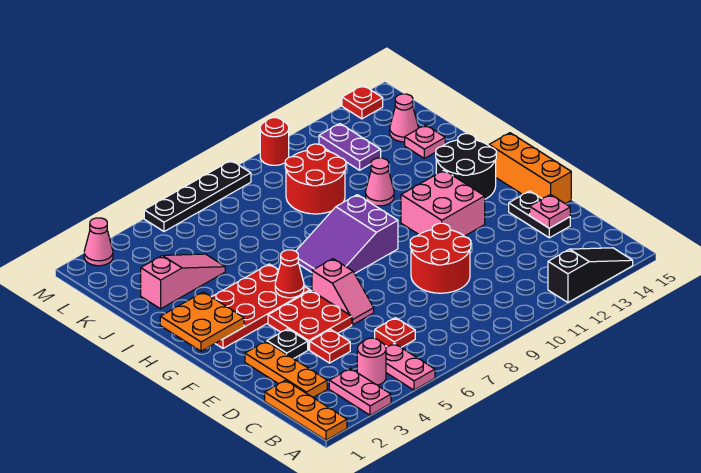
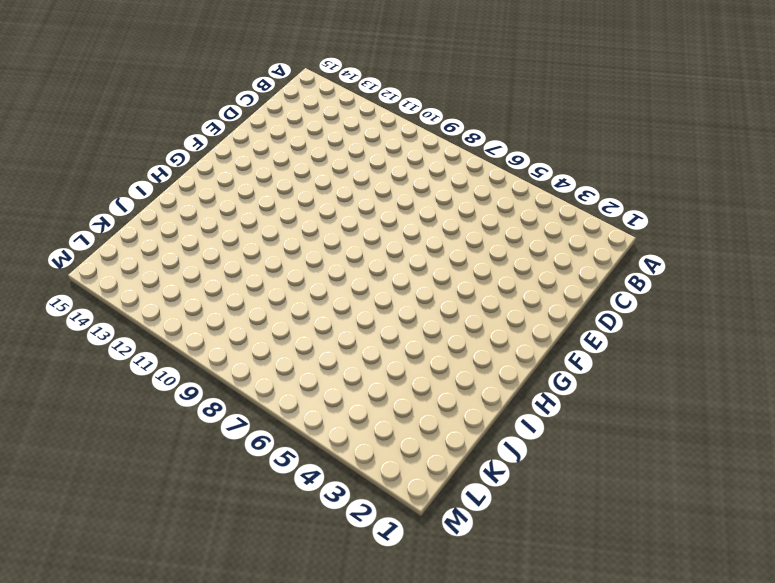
none -> orange 1x3 plate [265,380,347,440]
none -> pink 1x2 plate [329,368,391,415]
none -> pink 1x2 plate [386,343,435,390]
none -> black 1x3 slope [548,248,633,302]

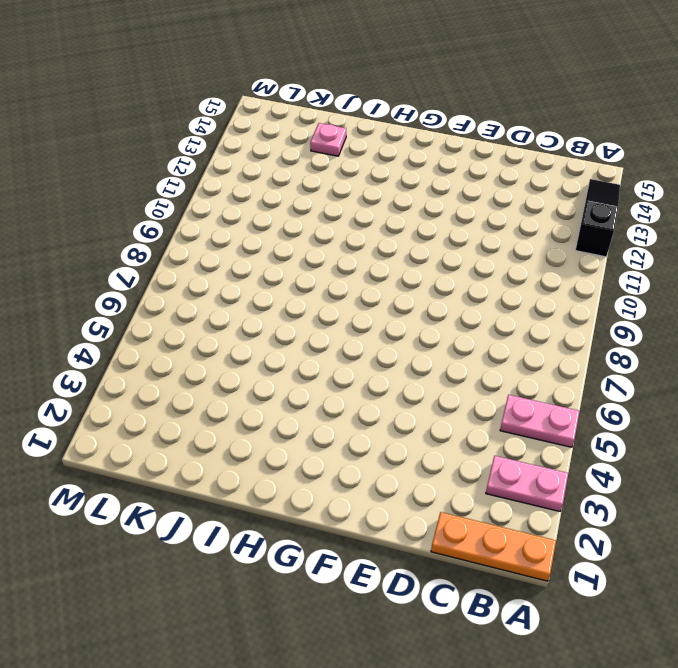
none -> pink 1x1 round brick [357,338,386,385]
none -> orange 1x3 plate [245,341,327,397]
none -> red 1x1 plate [375,318,415,347]
none -> red 1x1 plate [310,329,350,363]

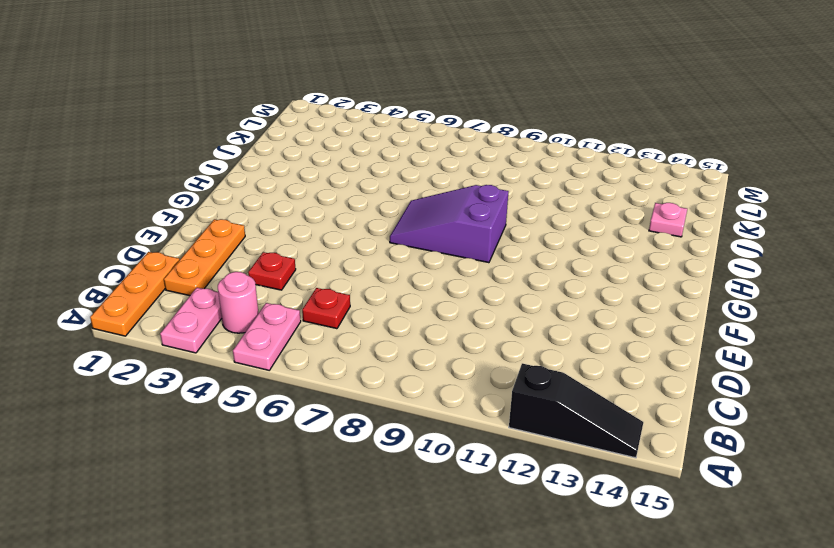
none -> red 2x2 round brick [410,223,471,293]
none -> black 1x2 plate [509,191,570,238]
none -> black 1x1 plate [267,329,308,359]
none -> red 2x2 plate [268,291,352,350]

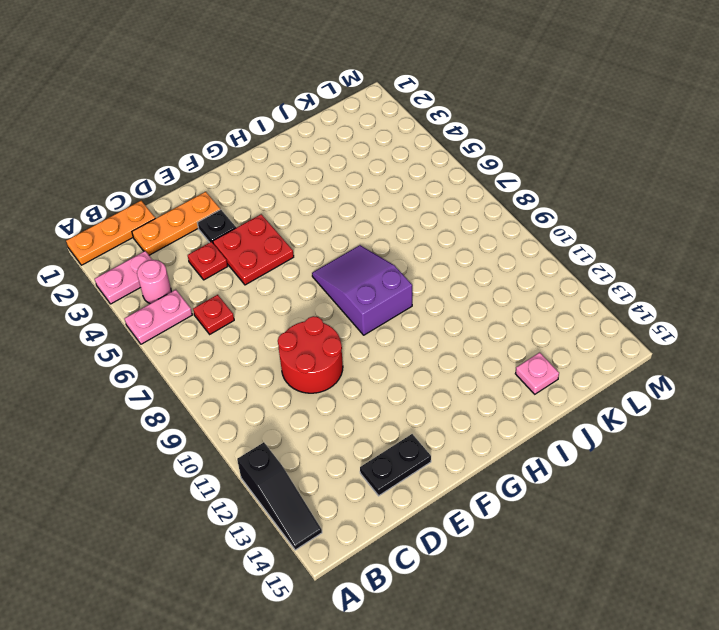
none -> pink 1x2 slope [312,259,374,325]
none -> orange 1x3 brick [489,133,571,204]
none -> pink 2x2 brick [401,170,485,236]
none -> red 2x4 plate [212,264,310,348]

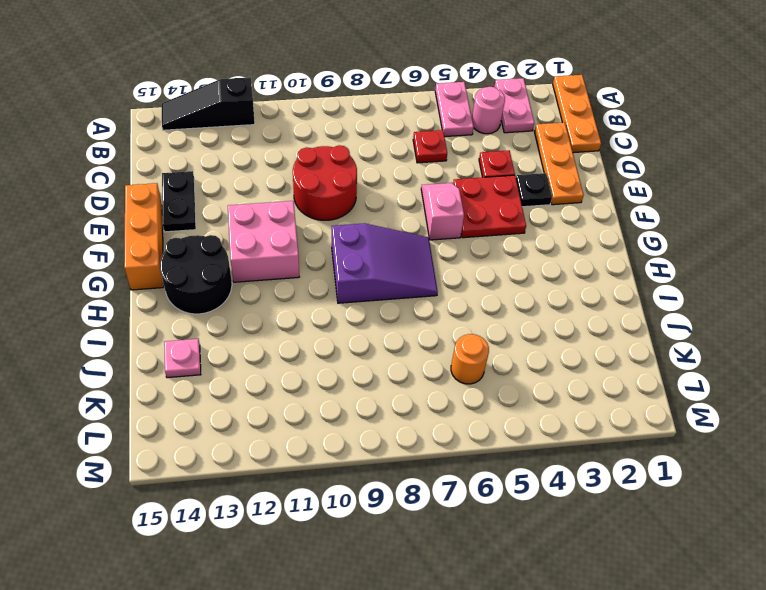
orange 1x1 round brick [451,334,489,384] -> none
none -> red 2x4 plate [212,264,310,348]
none -> pink 1x1 cone [366,158,394,206]
none -> pink 1x3 slope [141,254,225,309]
none -> red 2x2 round brick [285,144,346,214]

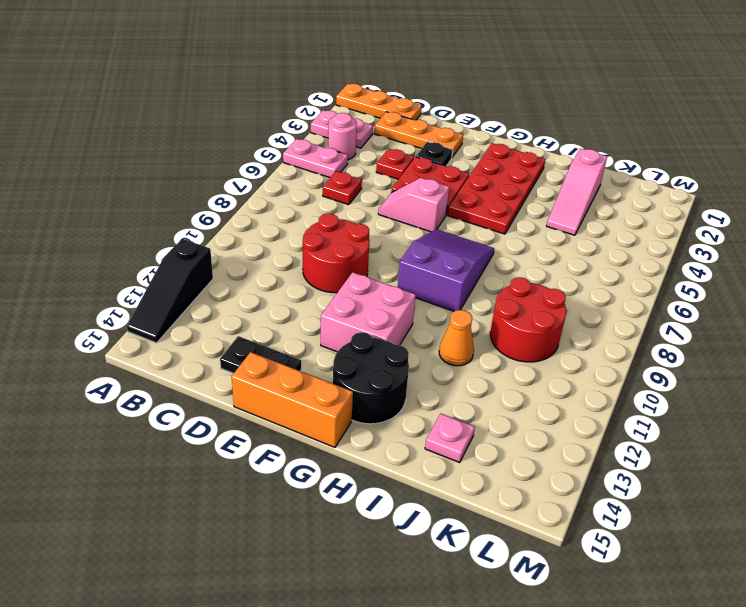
orange 1x1 cone [439,310,474,366] -> pink 1x1 cone [366,158,394,206]
none -> purple 1x2 plate [319,124,381,170]
none -> pink 1x1 cone [390,94,418,142]
none -> pink 1x1 cone [84,218,113,266]
none -> black 1x4 plate [144,161,251,231]

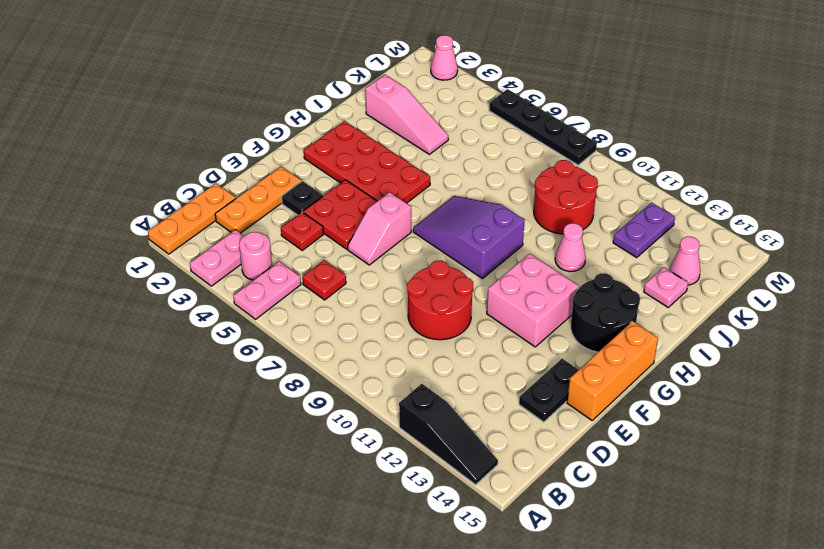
none -> red 1x1 round brick [260,118,289,165]
none -> red 1x1 plate [342,85,383,119]
none -> pink 1x1 plate [530,194,570,228]
none -> orange 2x2 plate [160,292,244,351]

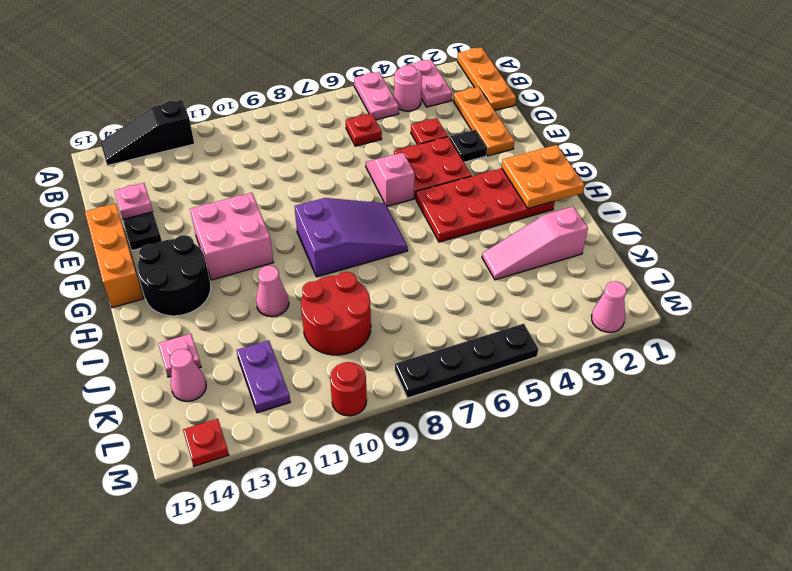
none -> red 2x2 round brick [410,223,471,293]
none -> red 1x1 cone [275,250,304,298]

